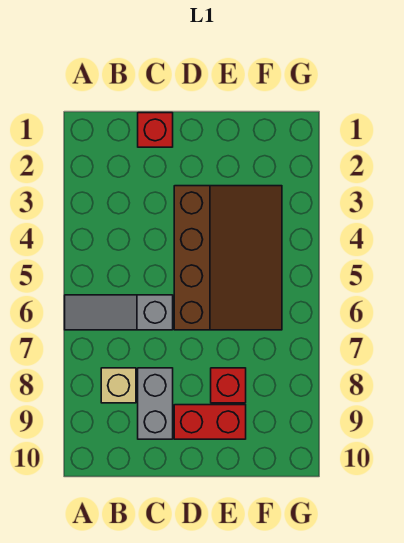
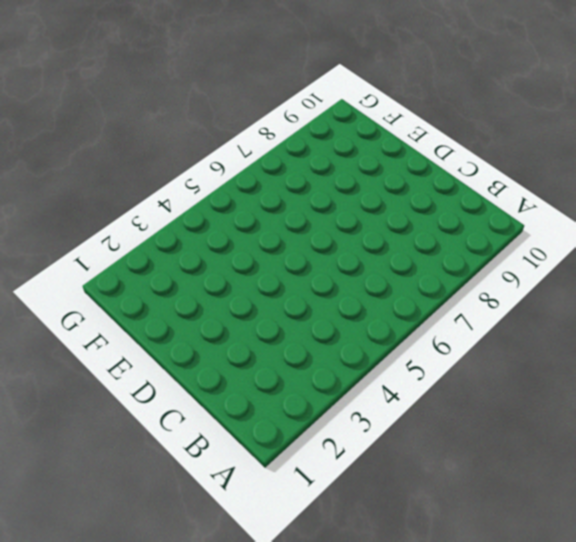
none -> grey 1x3 slope [65,295,173,330]
none -> tan 1x1 brick [101,368,136,403]

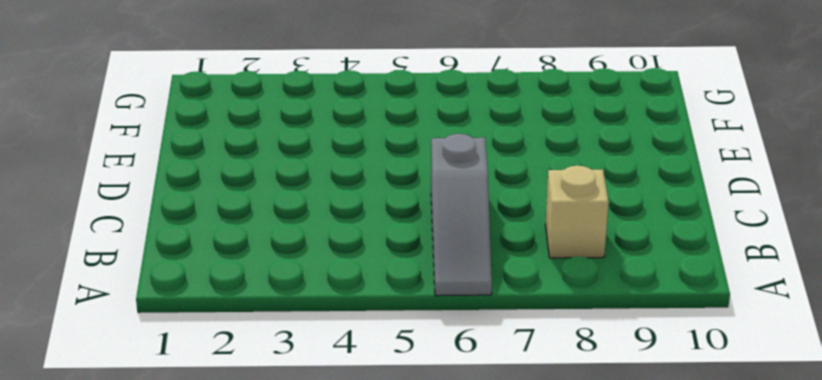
none -> red 1x1 brick [138,113,173,147]
none -> grey 1x2 brick [138,368,173,439]

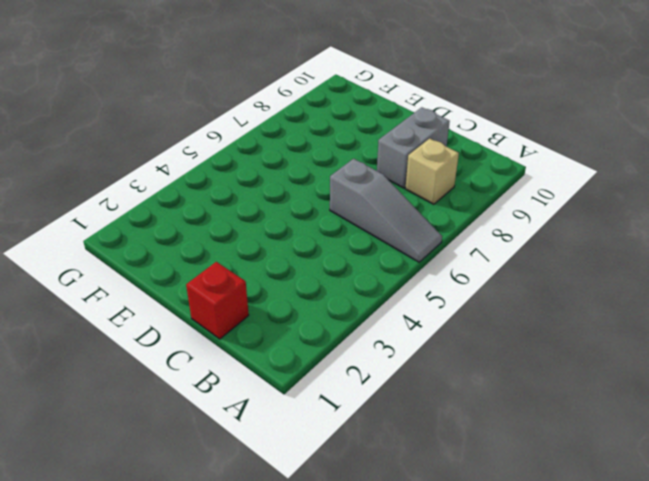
none -> brown 3x4 slope [174,186,282,330]
none -> red 1x2 brick [174,405,246,439]

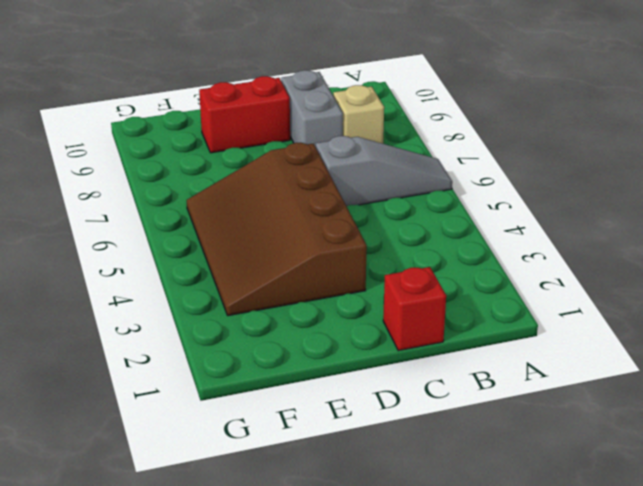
none -> red 1x1 brick [211,368,246,403]

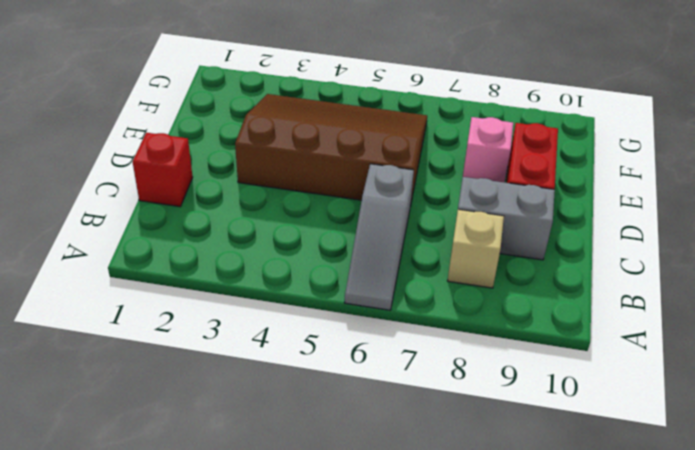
pink 1x1 brick [463,117,513,183] -> red 1x1 brick [211,368,246,403]

